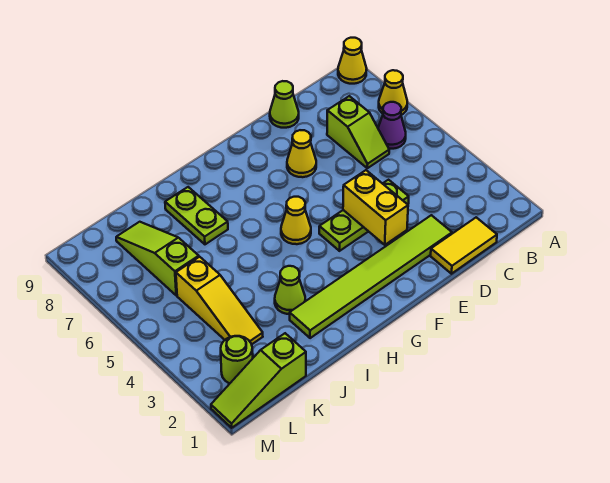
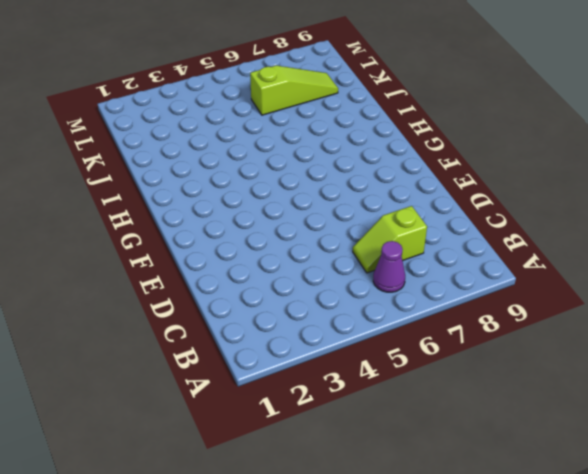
none -> yellow 1x1 cone [379,70,407,115]
none -> yellow 1x1 cone [338,38,367,84]
none -> yellow 1x2 tile [431,217,497,274]

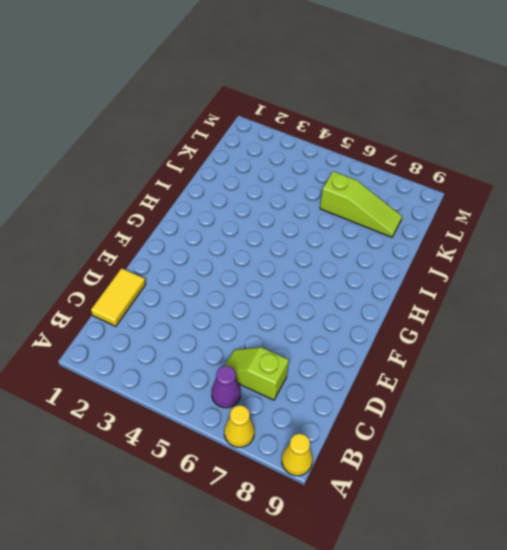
none -> lime 1x6 tile [290,215,452,338]
none -> lime 1x3 plate [319,180,409,251]
none -> lime 1x1 cone [270,81,299,128]

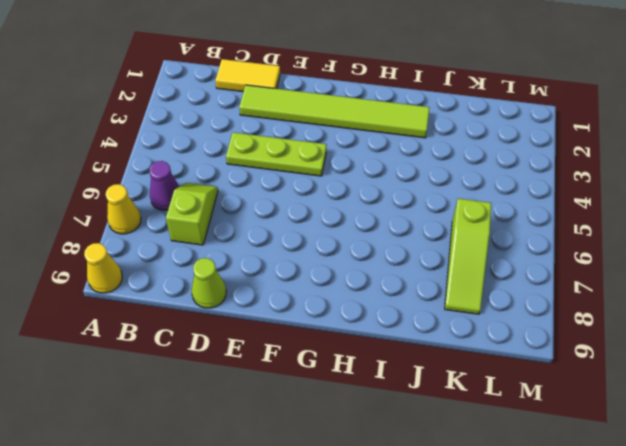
none -> yellow 1x1 cone [287,130,316,177]
none -> yellow 1x1 cone [281,197,311,244]
none -> lime 1x1 cone [275,266,305,314]

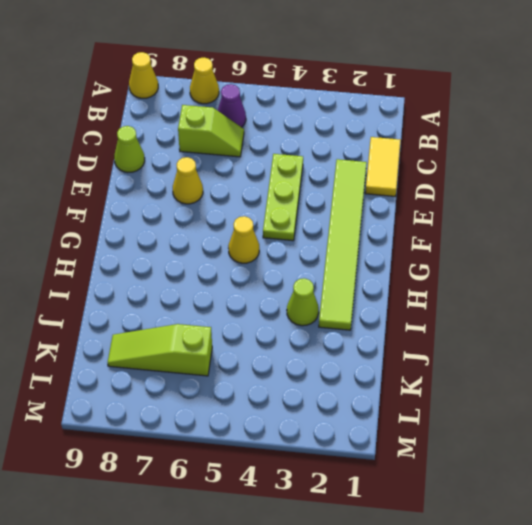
none -> lime 1x2 plate [165,187,228,244]
none -> lime 1x3 slope [211,333,306,428]
none -> yellow 1x3 slope [176,257,263,344]

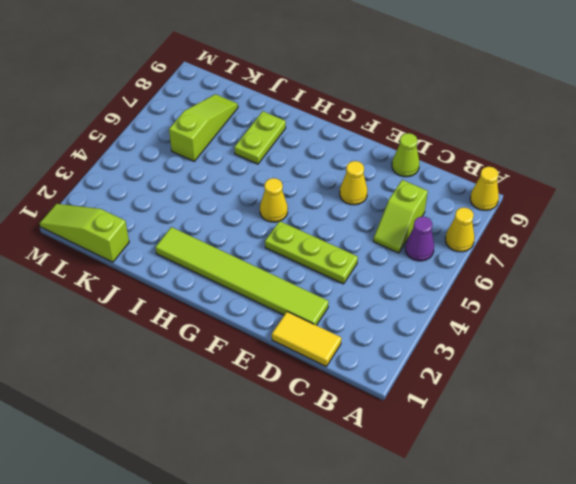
none -> lime 1x1 cone [275,266,305,314]
none -> yellow 1x3 slope [176,257,263,344]
none -> lime 1x1 round brick [221,336,253,383]

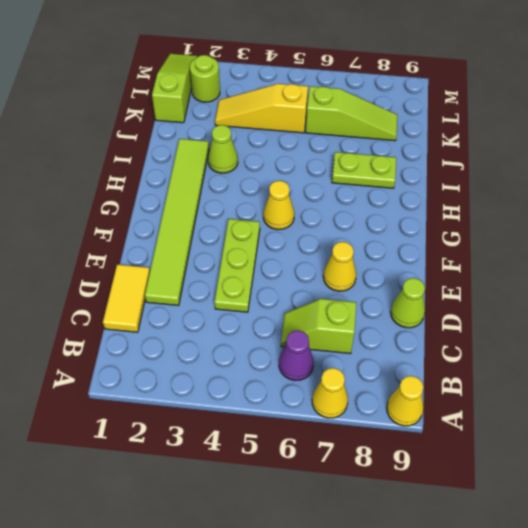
none -> yellow 1x2 brick [343,170,408,245]

